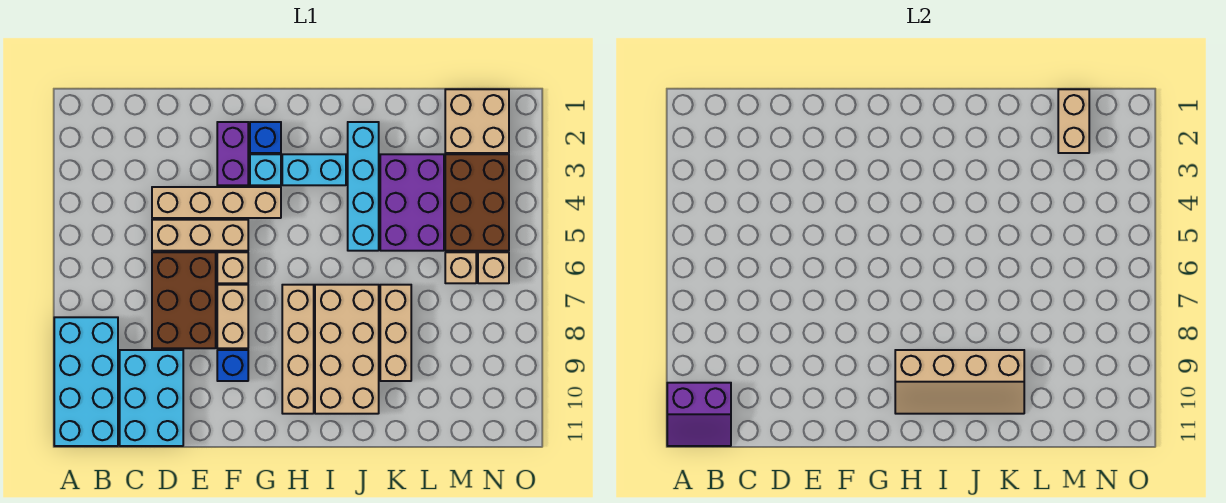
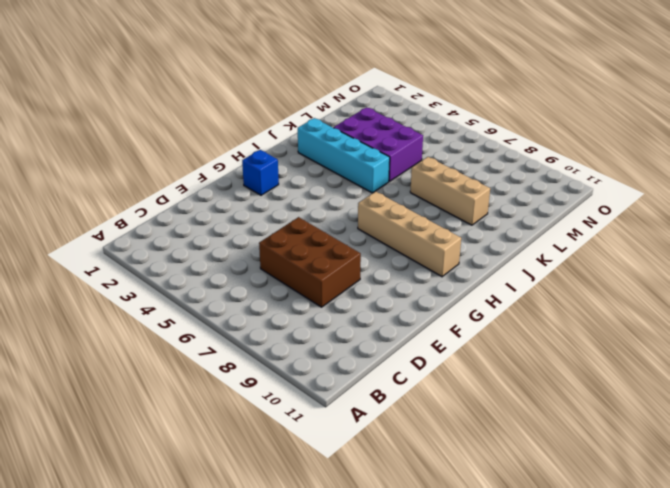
none -> cyan 2x4 brick [54,317,118,446]
none -> cyan 2x3 brick [120,350,183,446]
none -> tan 1x4 brick [152,187,281,218]

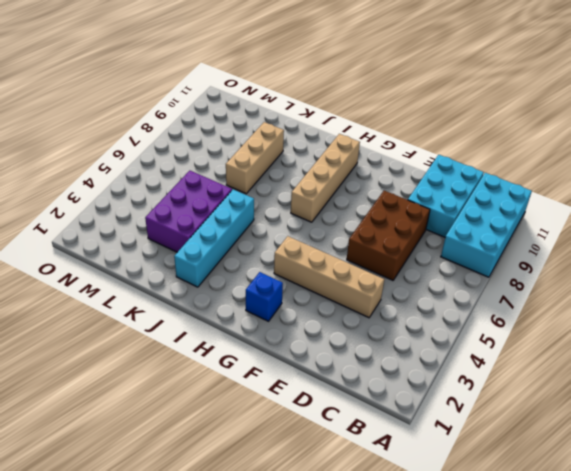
none -> tan 1x3 brick [152,220,248,251]
none -> purple 1x2 brick [217,122,248,185]
none -> tan 1x1 brick [217,252,248,283]

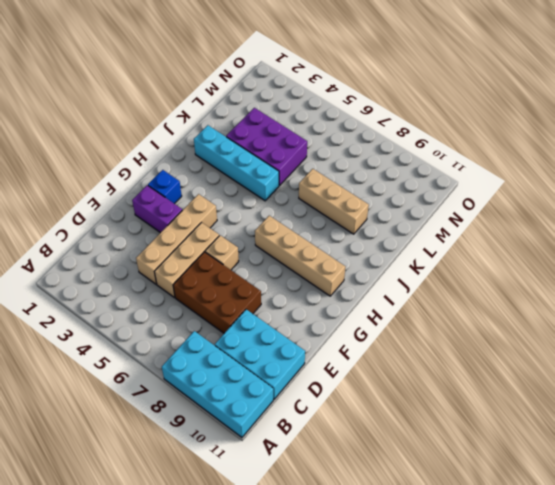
none -> tan 1x2 brick [217,285,248,348]
none -> blue 1x1 brick [217,350,248,381]
none -> cyan 1x1 brick [250,154,281,185]

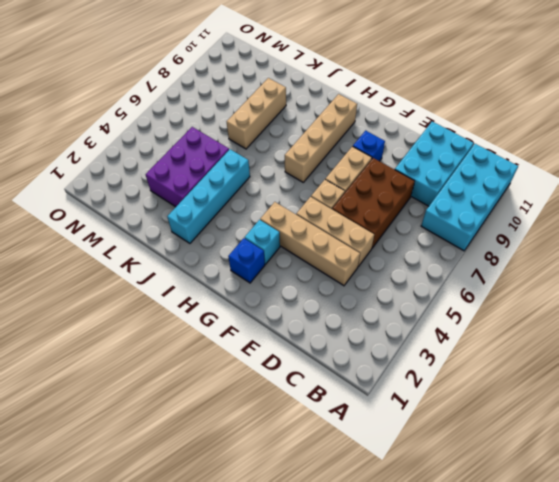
none -> purple 1x2 brick [217,122,248,185]
none -> cyan 1x2 brick [282,154,346,185]
none -> tan 2x4 brick [315,285,379,414]

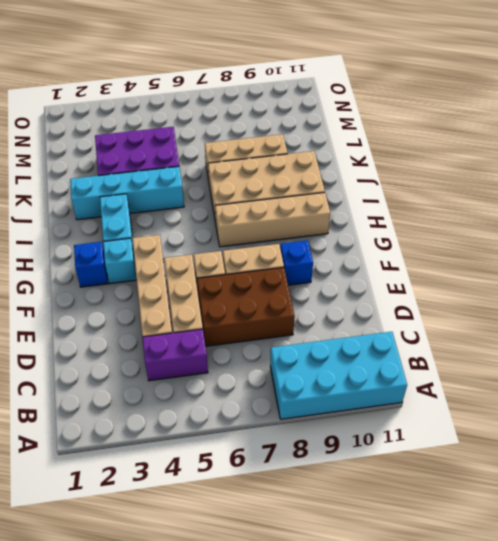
purple 1x2 brick [142,329,208,381] -> purple 1x2 brick moved to [217,122,248,185]
none -> cyan 2x3 brick [120,350,183,446]
none -> tan 2x2 brick [445,89,509,153]
none -> brown 2x3 brick [445,154,509,251]

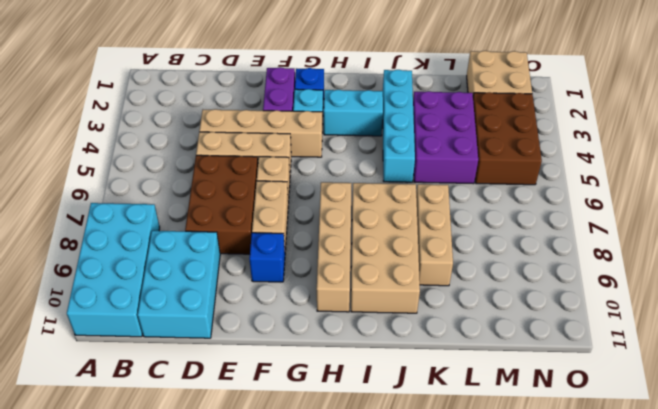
none -> tan 1x1 brick [445,252,476,283]
none -> tan 1x1 brick [478,252,509,283]
none -> purple 2x2 slope [667,383,731,446]

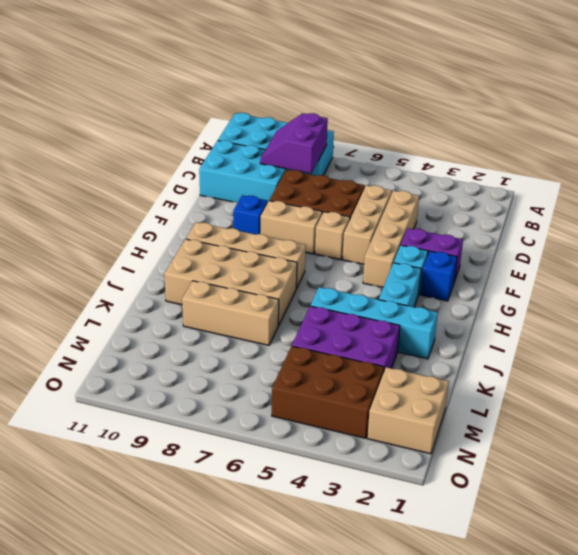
purple 2x2 slope [260,113,328,174] -> purple 2x2 slope moved to [667,383,731,446]
none -> tan 1x1 brick [445,252,476,283]
none -> tan 1x1 brick [478,252,509,283]
none -> tan 2x4 slope [895,350,1024,414]

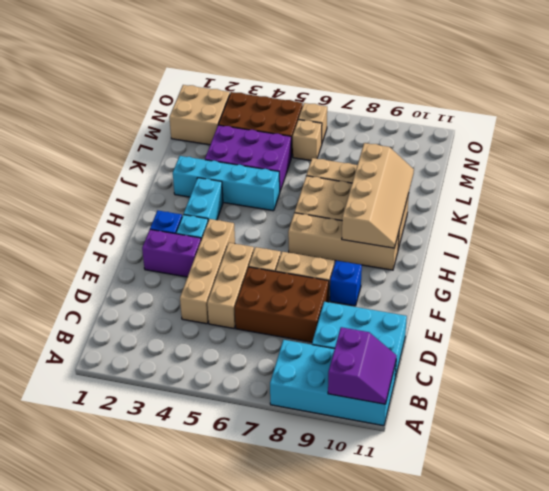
none -> tan 1x2 brick [1058,89,1089,153]

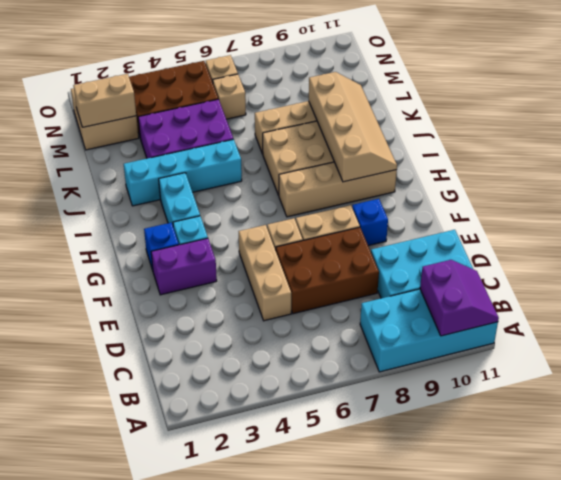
none -> tan 1x4 brick [152,187,281,218]

